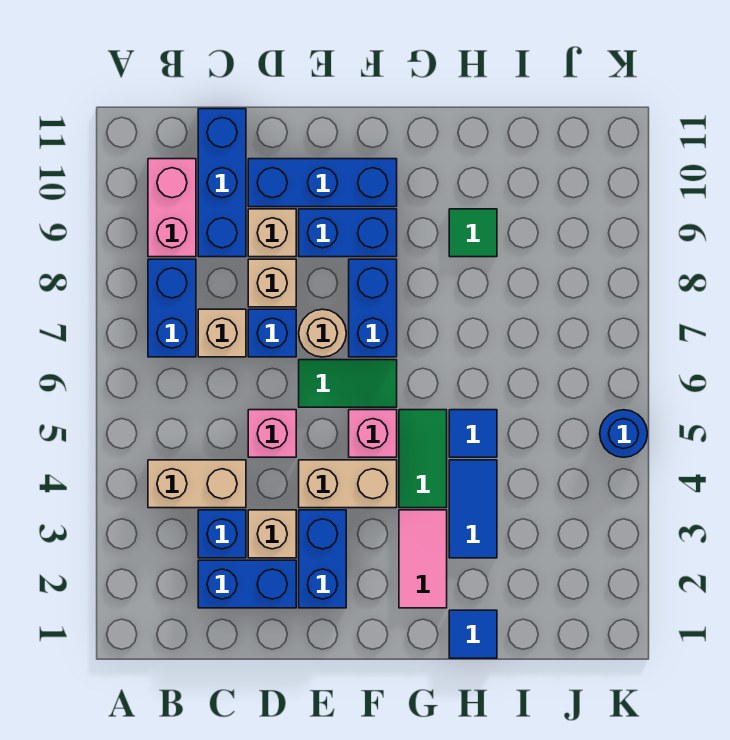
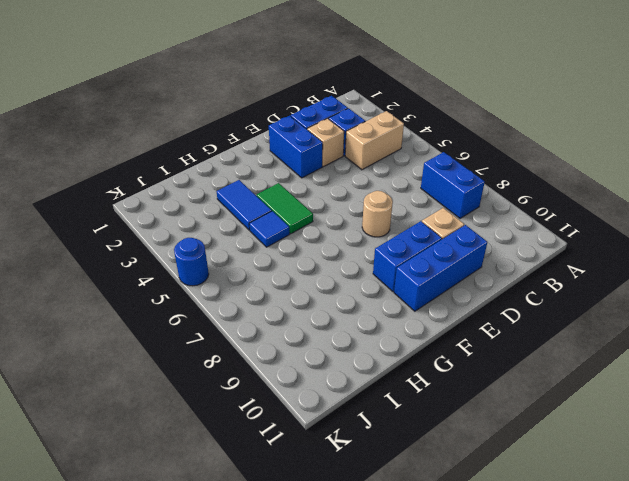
none -> pink 1x2 brick [148,159,196,257]
none -> tan 1x1 brick [198,309,246,357]
none -> blue 1x3 brick [198,109,246,257]

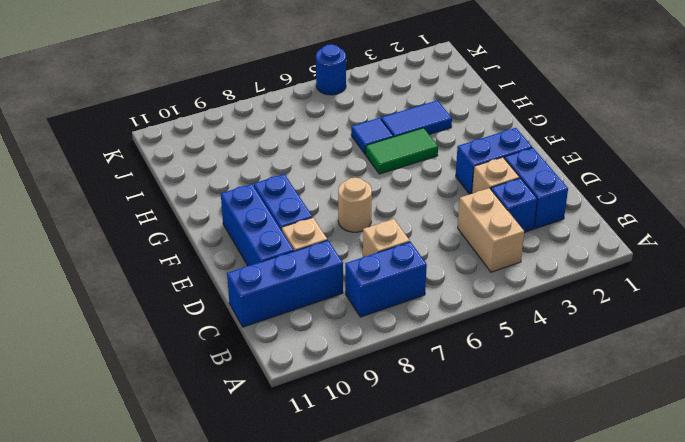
none -> pink 1x2 brick [148,159,196,257]
none -> pink 1x1 brick [248,410,296,457]
none -> blue 1x1 brick [248,309,296,357]

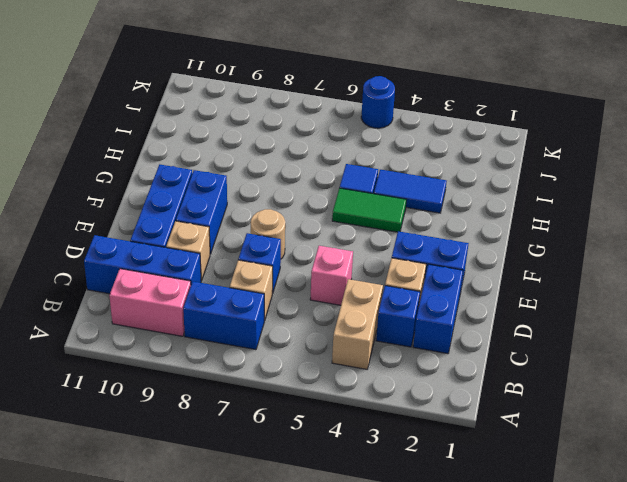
none -> tan 1x1 brick [248,259,296,307]
none -> tan 1x2 brick [299,460,397,508]
none -> green 1x2 tile [299,360,397,407]

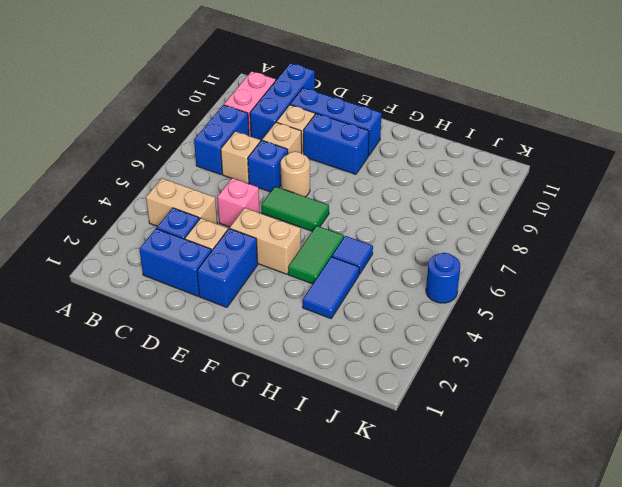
none -> pink 1x1 brick [349,410,397,457]
none -> blue 1x2 brick [349,259,397,357]
none -> pink 1x2 tile [399,510,447,608]

